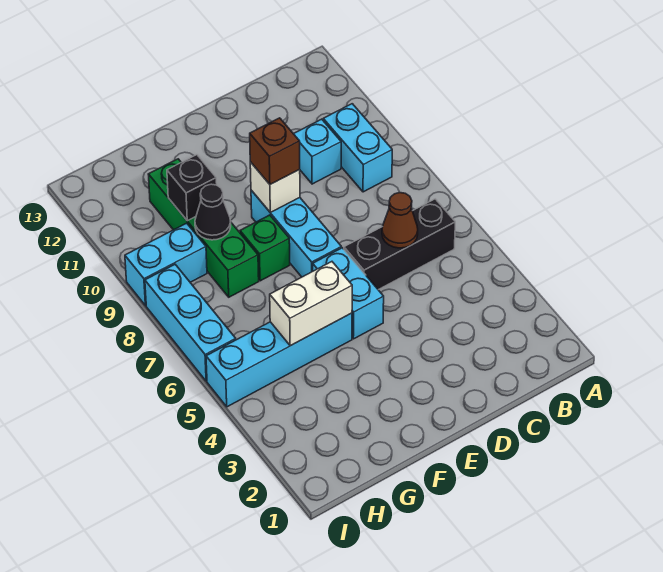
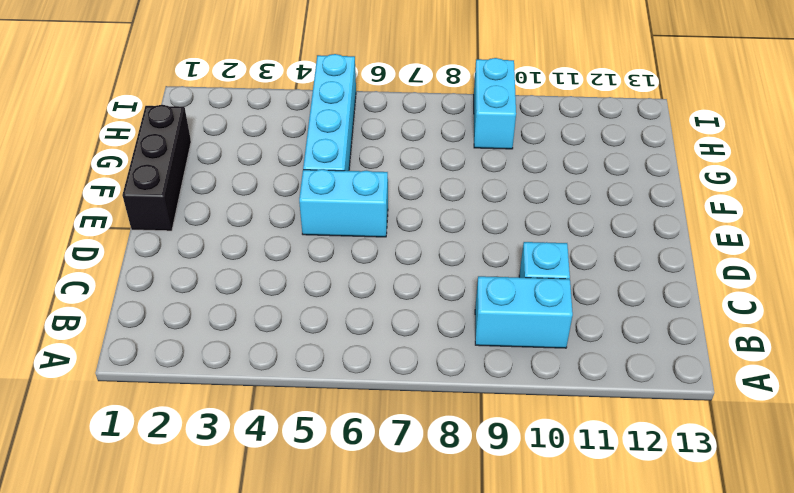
black 1x3 brick [122,105,191,231] -> black 1x3 brick moved to [344,199,455,290]
none -> cyan 1x3 brick [251,190,341,277]
none -> green 1x1 brick [240,215,290,281]
none -> green 1x4 brick [148,159,259,297]

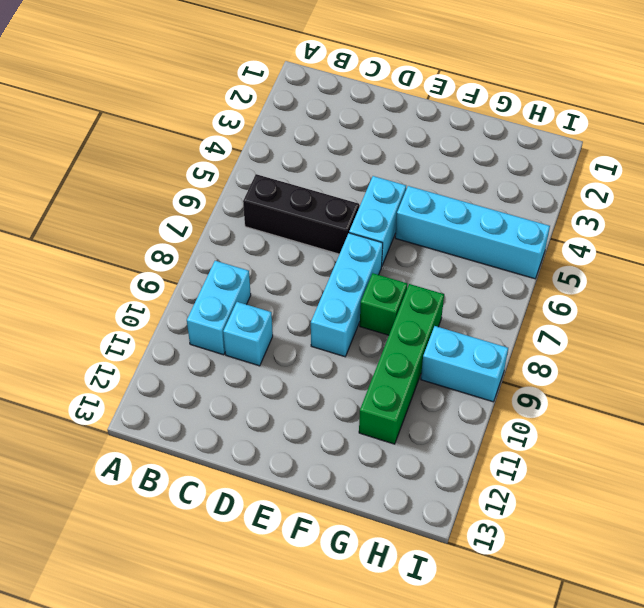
none -> cyan 1x3 brick [145,265,236,381]
none -> brown 1x1 cone [382,193,418,248]
none -> white 1x1 brick [250,162,300,212]

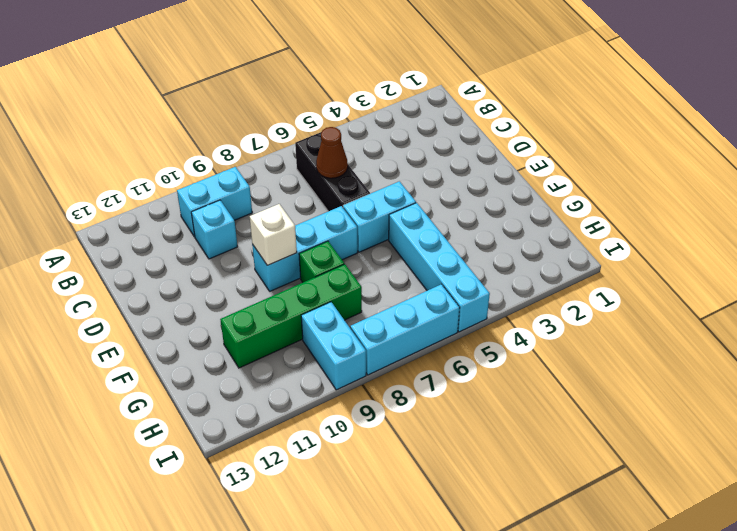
none -> white 1x2 brick [270,262,352,346]
none -> black 1x1 cone [195,184,231,240]
none -> black 1x1 brick [167,155,217,221]

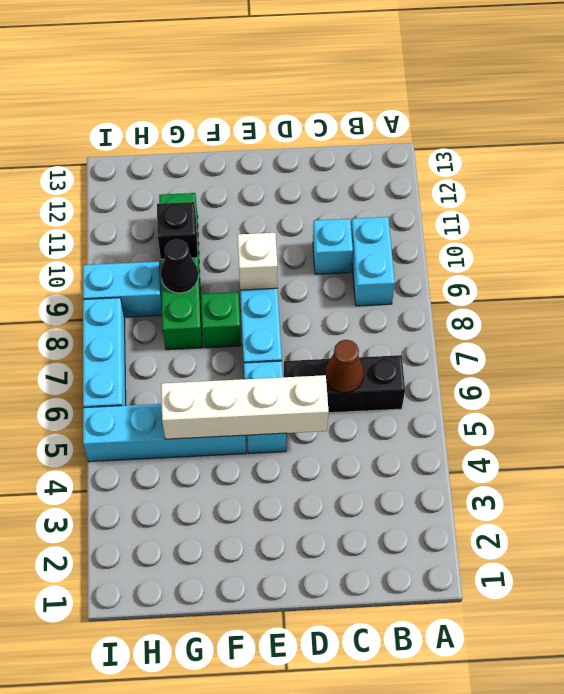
white 1x4 brick [161,375,329,439] -> white 1x2 brick [270,262,352,346]
none -> brown 1x1 brick [250,118,300,184]

